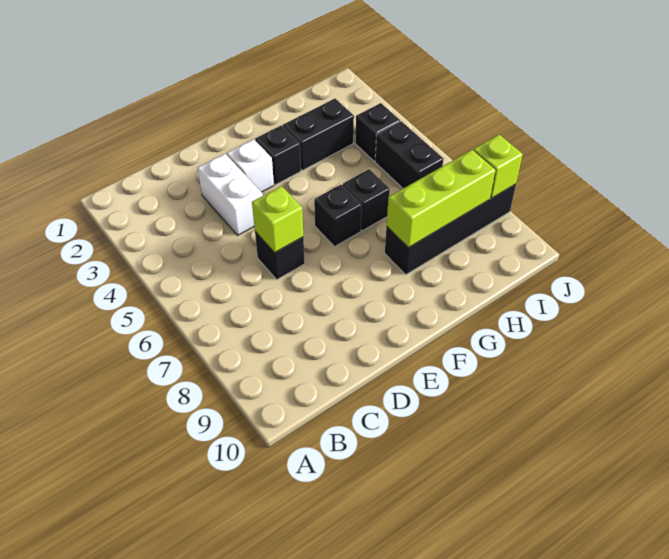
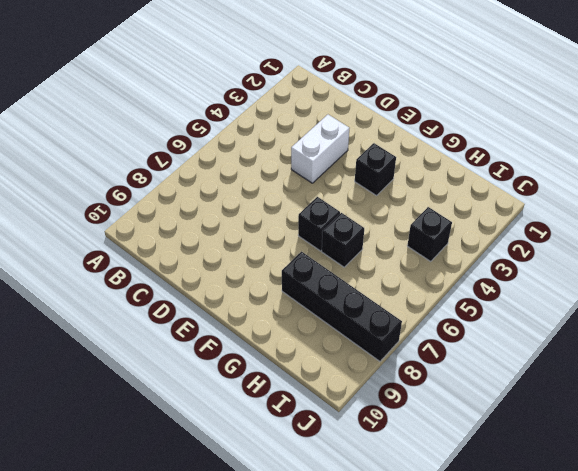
none -> black 1x1 brick [255,232,305,280]
none -> white 1x1 brick [227,139,274,192]
none -> black 1x2 brick [283,99,354,170]

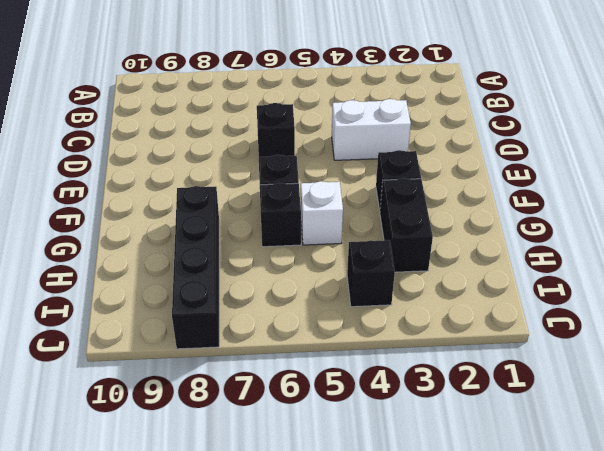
white 1x1 brick [301,181,343,245] -> white 1x1 brick moved to [227,139,274,192]
none -> black 1x2 brick [375,121,444,188]
none -> lime 1x1 brick [252,186,303,253]
none -> lime 1x3 brick [387,150,496,247]

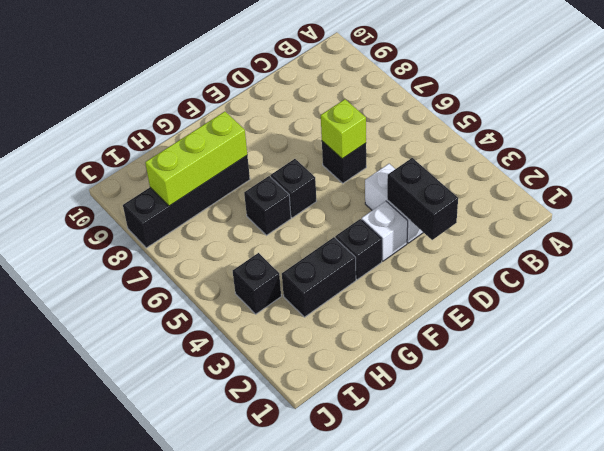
black 1x2 brick [387,158,458,240] -> black 1x2 brick moved to [375,121,444,188]
none -> lime 1x1 brick [473,135,523,198]

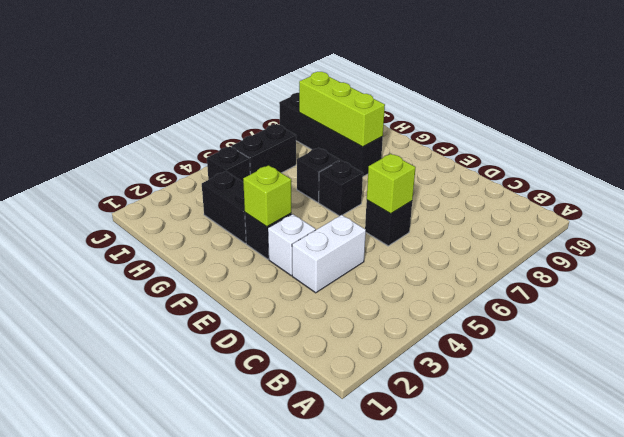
lime 1x1 brick [243,165,291,227] -> lime 1x1 brick moved to [473,135,523,198]

